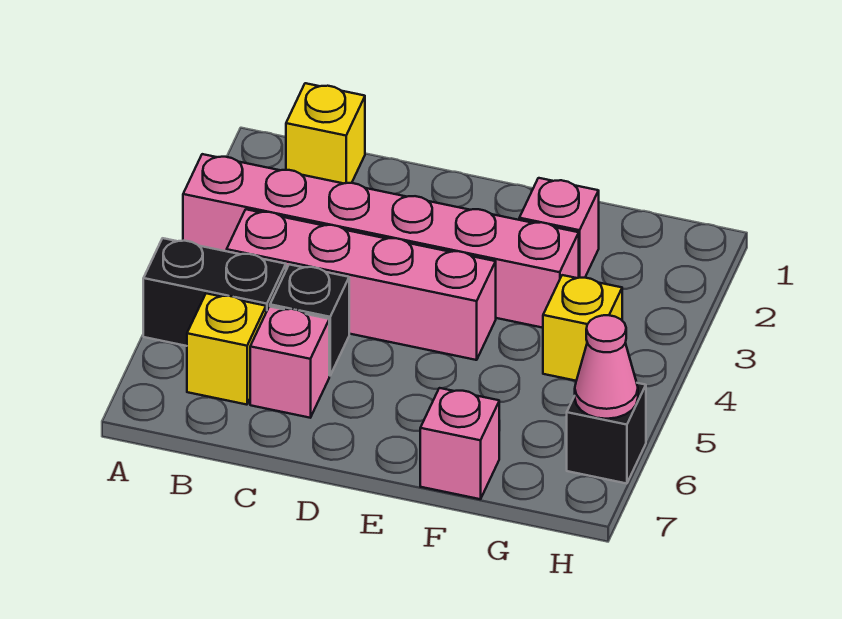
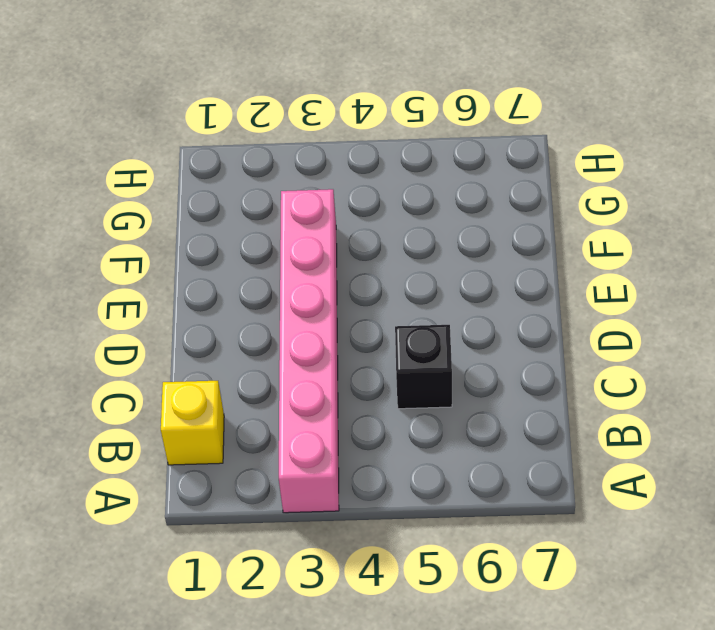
none -> black 1x2 brick [143,238,286,346]
none -> pink 1x4 brick [227,209,496,360]
none -> yellow 1x1 brick [187,293,266,405]

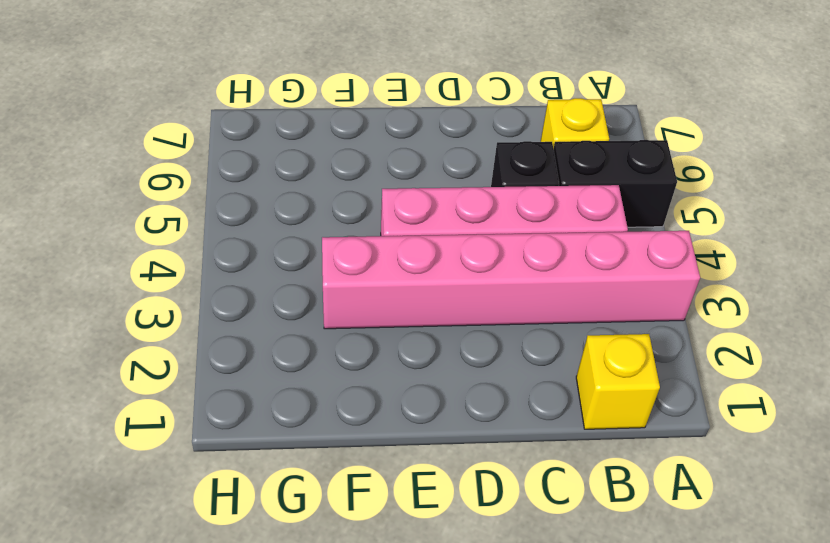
none -> pink 1x1 brick [250,307,329,418]
none -> pink 1x1 brick [519,178,599,278]
none -> pink 1x1 brick [420,388,499,499]

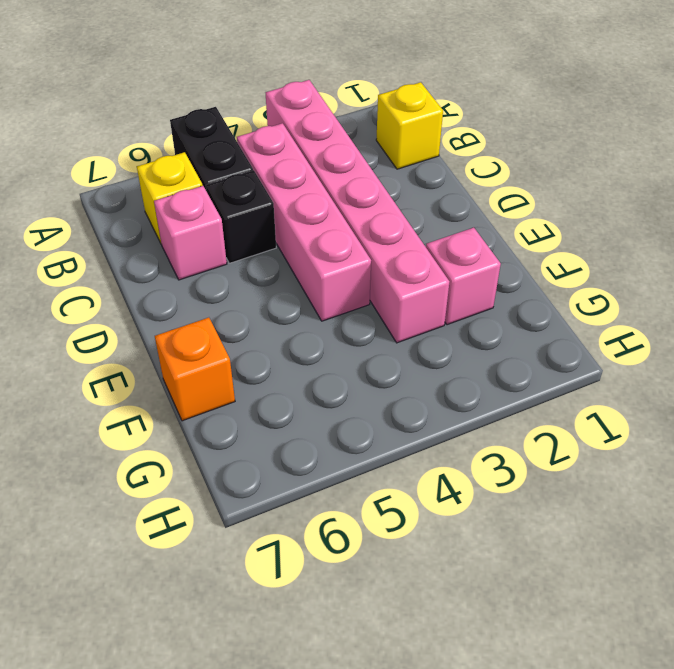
orange 1x1 brick [155,318,235,421] -> pink 1x1 brick [420,388,499,499]
none -> yellow 1x1 brick [543,275,622,381]
none -> black 1x1 brick [567,383,646,484]
none -> pink 1x1 cone [575,315,638,419]

